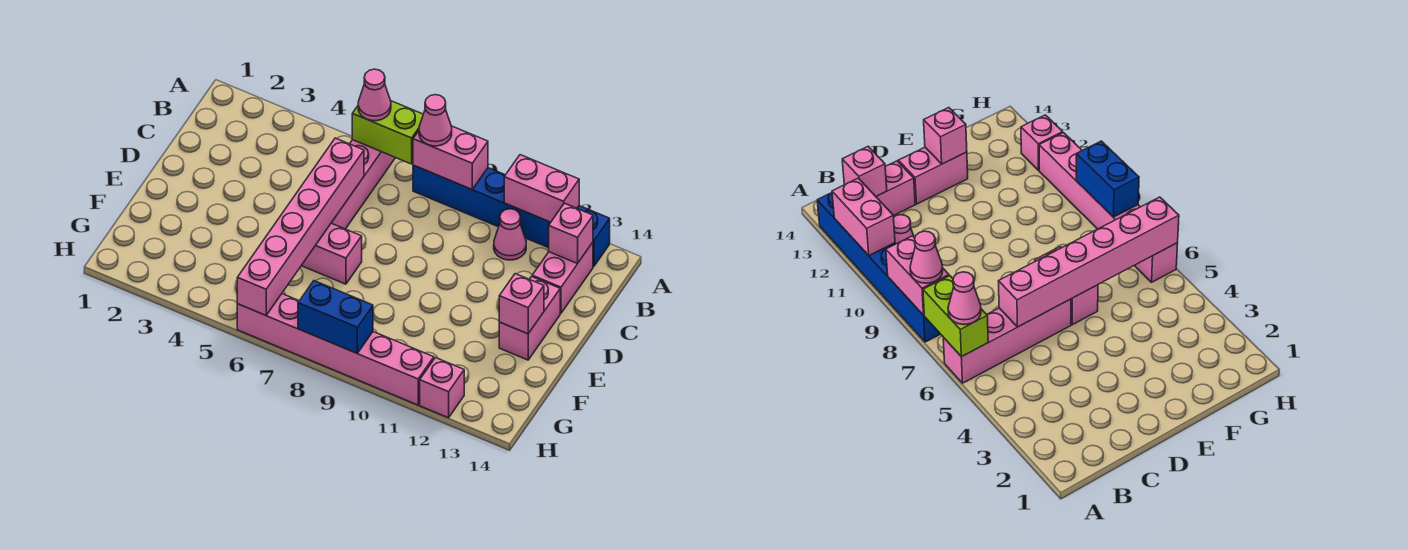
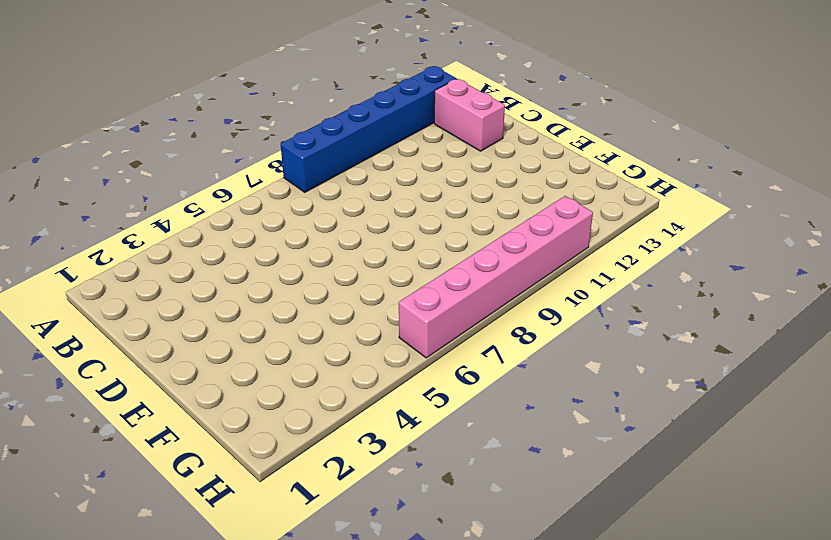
none -> pink 1x4 brick [332,140,395,229]
none -> pink 1x1 cone [494,209,526,260]
none -> pink 1x2 brick [499,277,560,360]

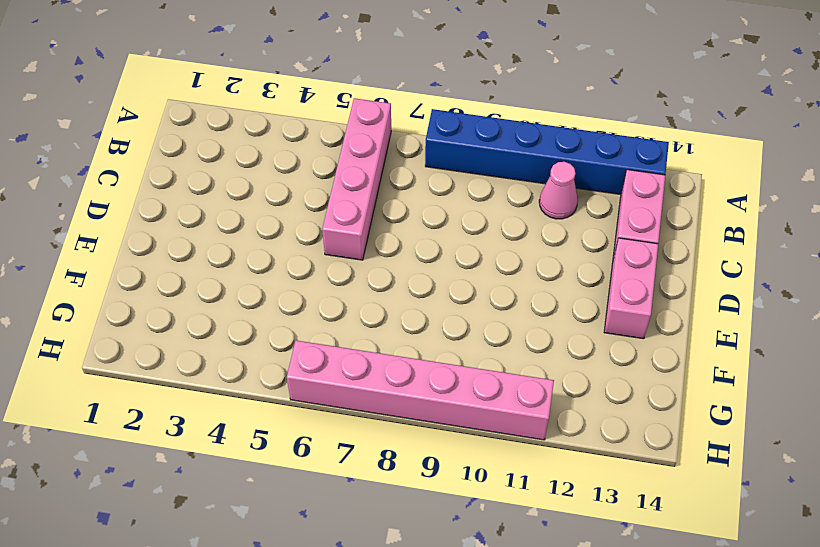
none -> pink 1x2 brick [301,223,362,284]
none -> pink 1x1 brick [420,358,464,418]
none -> lime 1x2 brick [352,101,423,164]

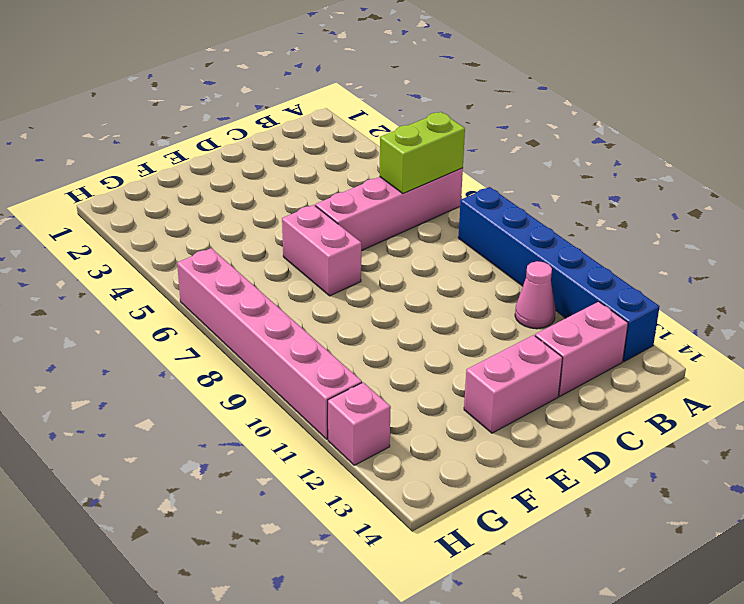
lime 1x2 brick [380,112,465,194] -> lime 1x2 brick turned to [352,101,423,164]
none -> pink 1x2 brick [413,126,488,189]
none -> pink 1x2 brick [504,155,579,222]
none -> pink 1x1 brick [549,203,593,264]

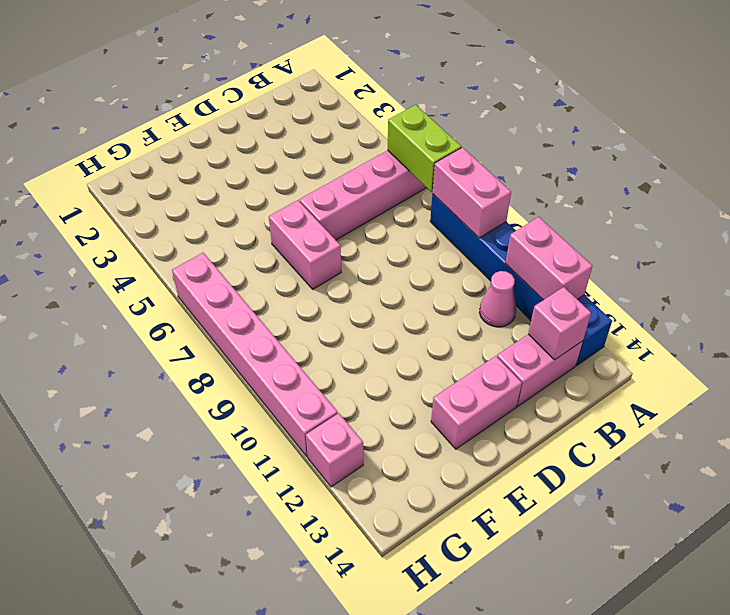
none -> pink 1x6 brick [237,138,364,315]
none -> pink 1x1 brick [499,274,544,334]
none -> blue 1x2 brick [298,281,373,353]

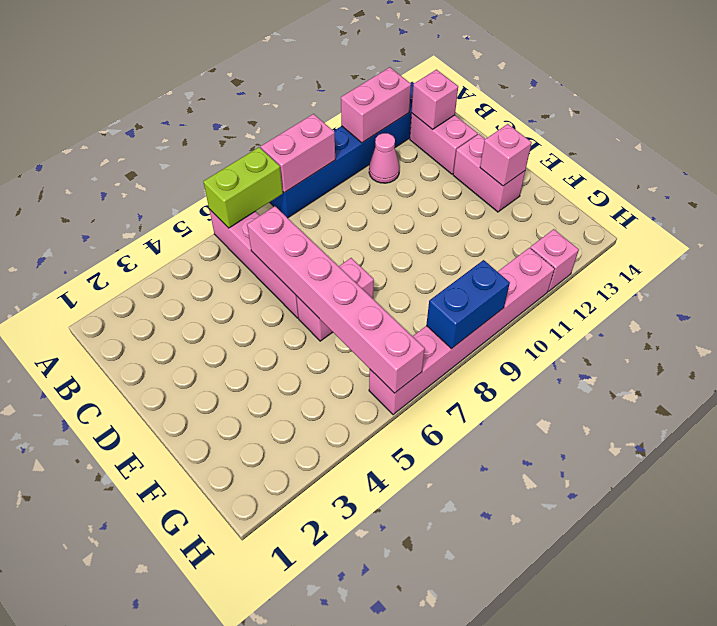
none -> pink 1x1 cone [358,69,391,121]
none -> pink 1x1 cone [419,95,452,146]

